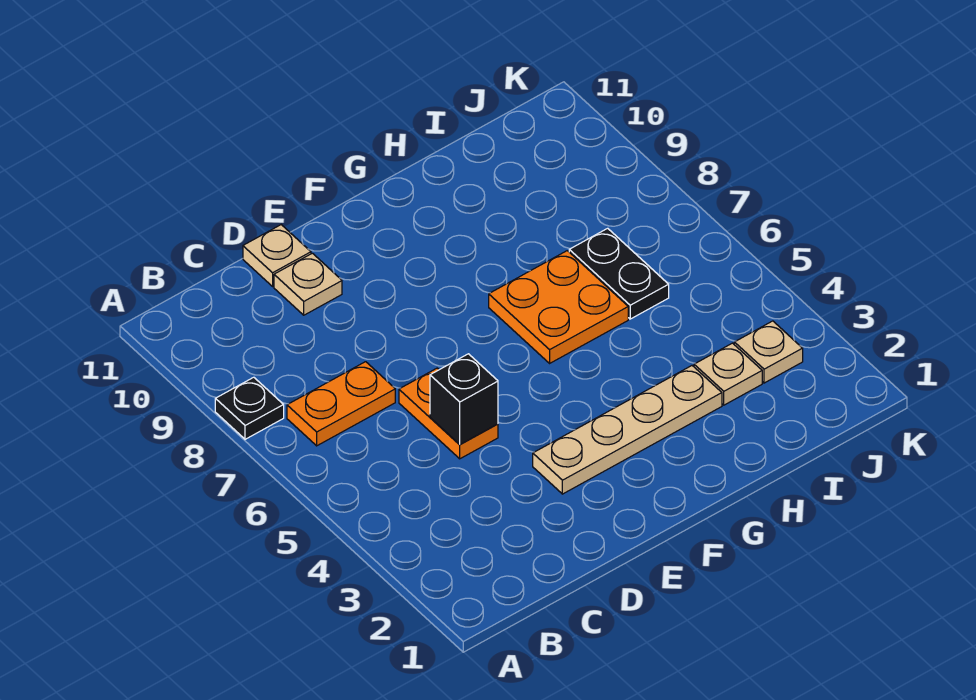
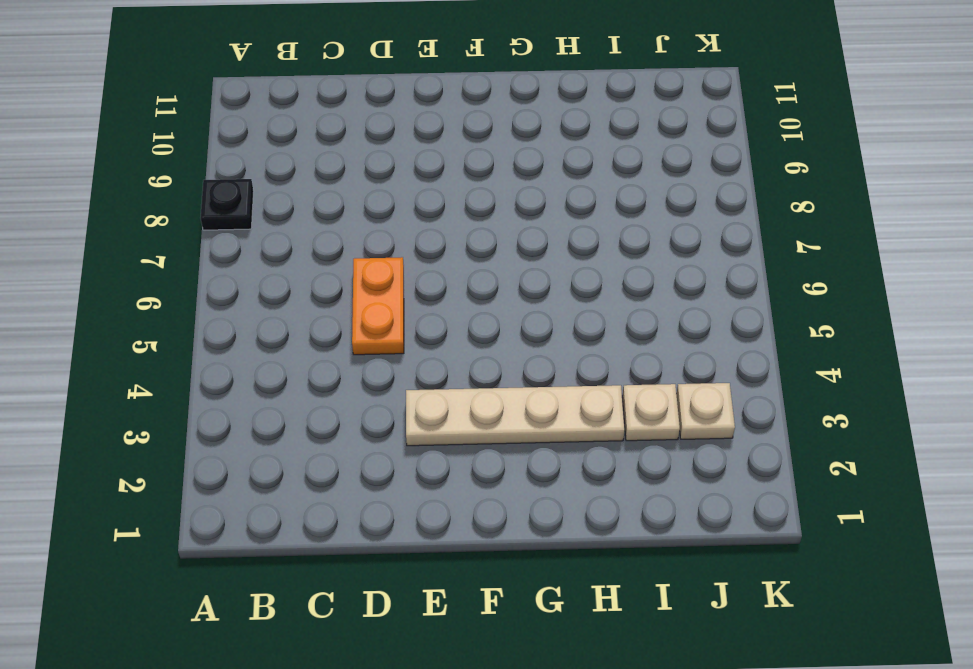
none -> orange 1x2 plate [287,362,395,446]
none -> tan 1x1 plate [274,253,342,315]

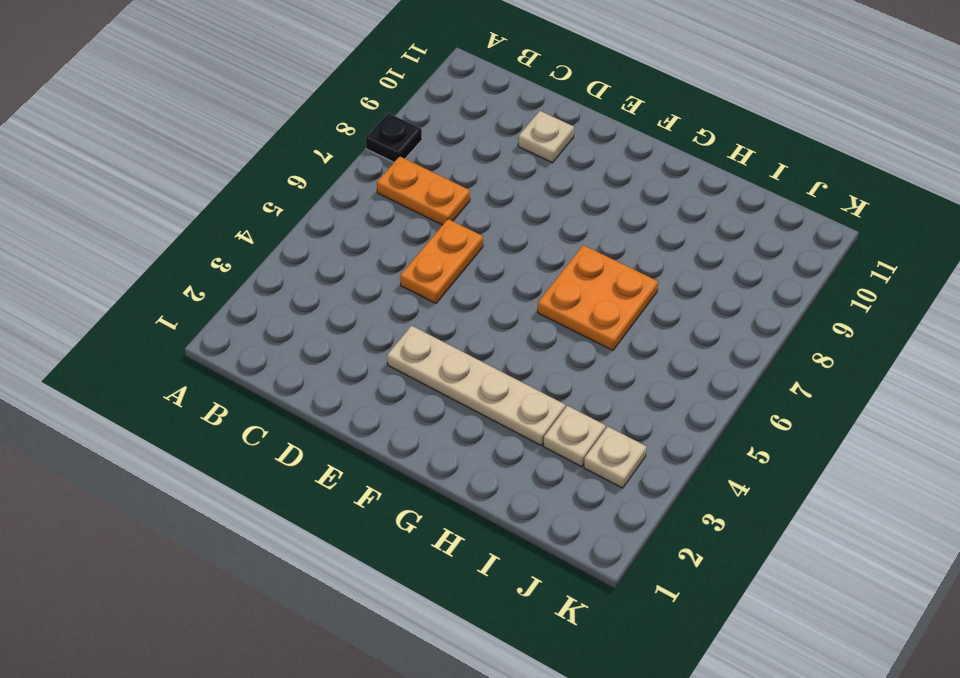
none -> tan 1x1 plate [243,225,311,286]
none -> black 1x2 plate [569,228,669,319]

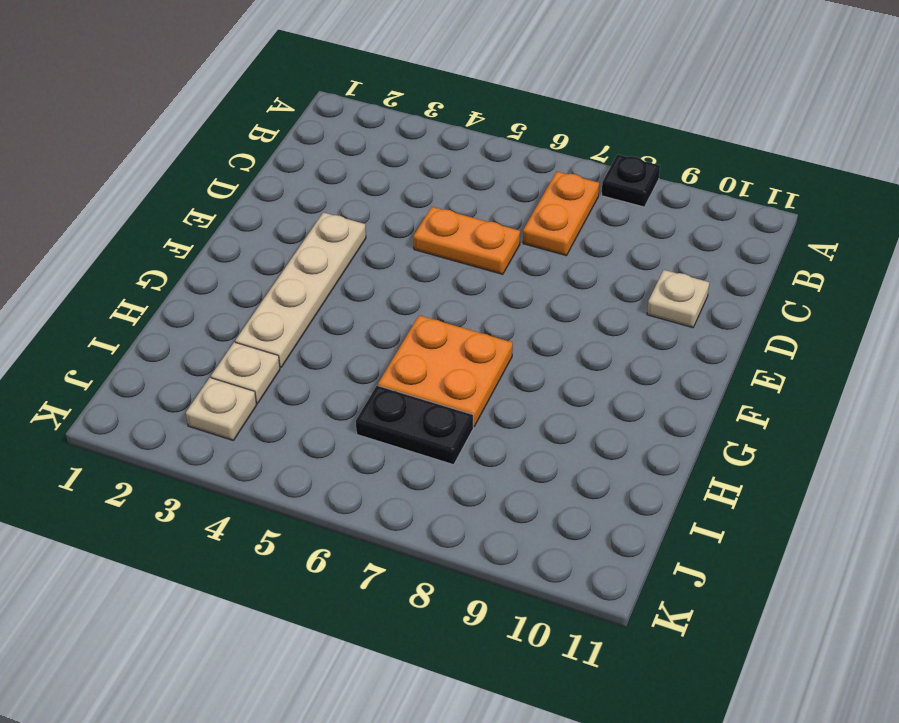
none -> tan 1x1 plate [243,225,311,286]
none -> black 1x1 brick [430,354,498,444]

